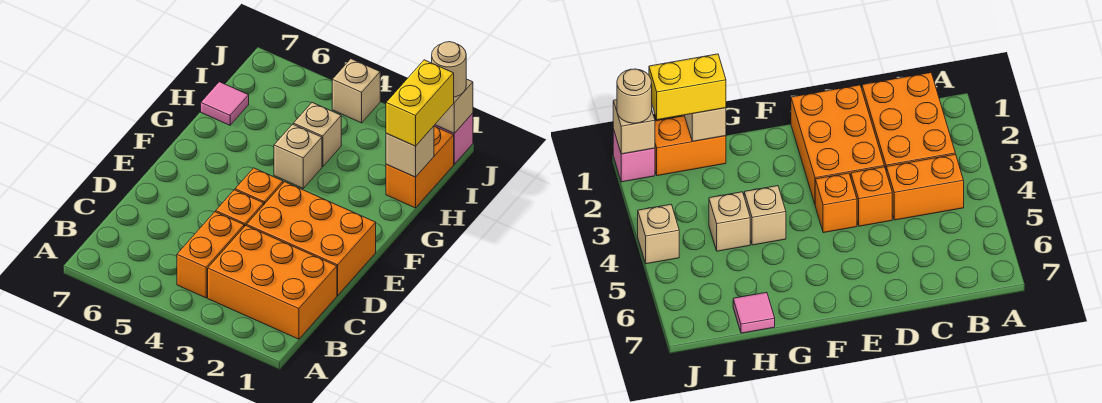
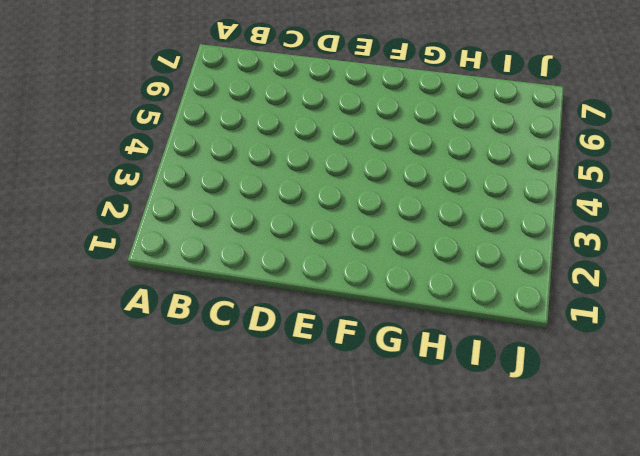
none -> orange 2x3 brick [208,226,337,339]
none -> orange 1x2 brick [177,212,244,298]
none -> orange 2x3 brick [247,182,376,295]

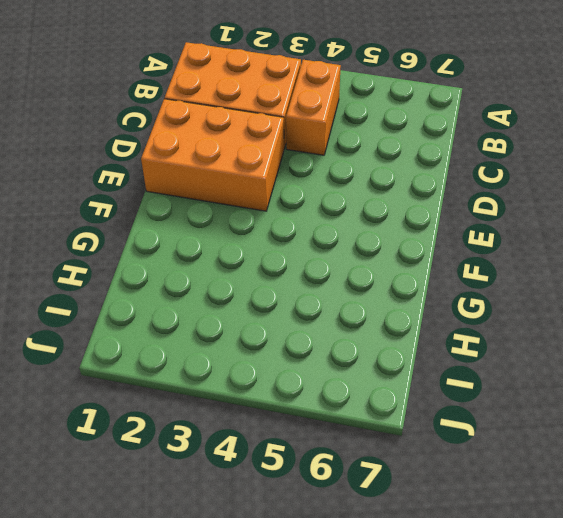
none -> orange 1x1 brick [216,190,264,227]
none -> orange 1x1 brick [235,168,283,204]
none -> tan 1x1 brick [274,124,322,188]

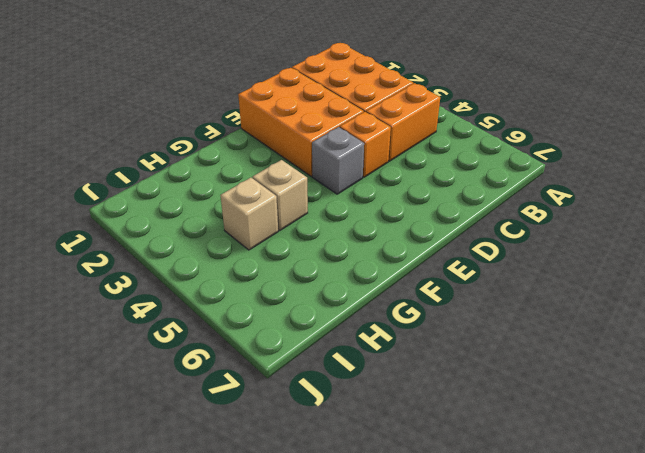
grey 1x1 brick [312,127,364,194] -> orange 1x1 brick [235,168,283,204]
none -> orange 1x2 brick [386,126,454,208]
none -> pink 1x1 tile [201,82,249,125]
none -> pink 1x1 brick [434,113,473,164]

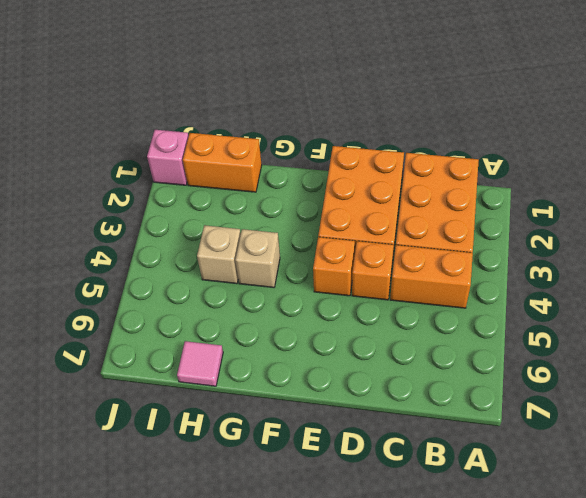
none -> tan 1x1 brick [332,59,380,123]
none -> tan 1x1 brick [386,126,434,177]
none -> tan 1x1 brick [435,79,473,133]

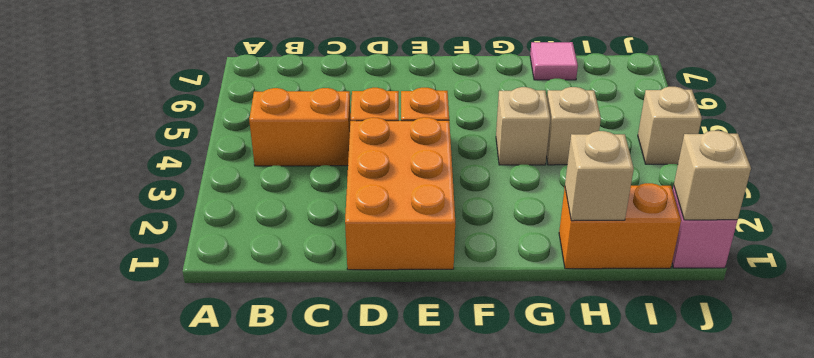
none -> orange 2x3 brick [208,226,337,339]
none -> yellow 1x2 brick [386,60,454,146]
none -> tan 1x1 round brick [432,42,466,97]

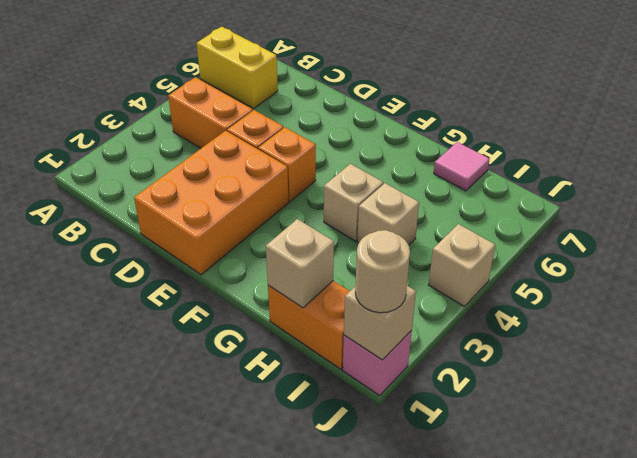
yellow 1x2 brick [197,27,278,109] -> yellow 1x2 brick moved to [386,60,454,146]
none -> orange 2x3 brick [208,226,337,339]

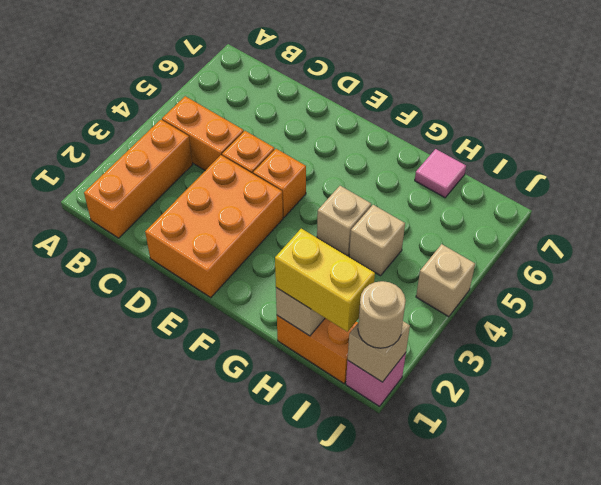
orange 1x3 brick [84,120,192,238] -> orange 2x3 brick [208,226,337,339]

